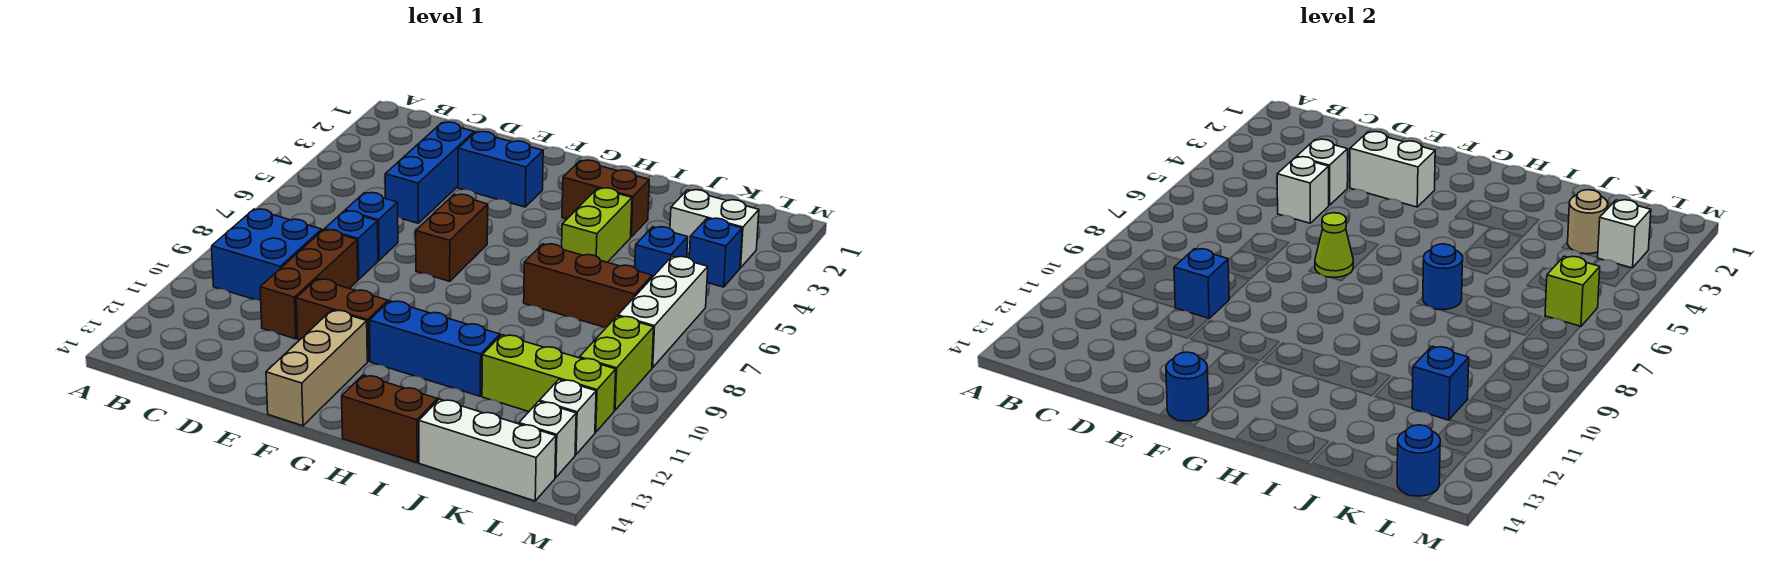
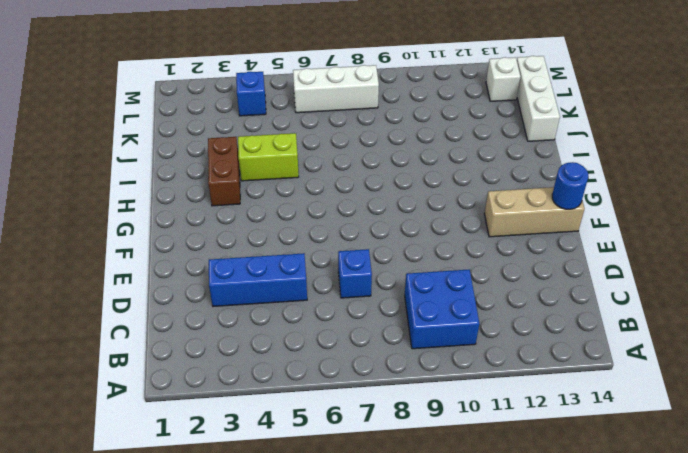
none -> blue 1x1 brick [325,211,378,280]
none -> brown 1x3 brick [260,230,358,339]
none -> blue 1x2 brick [458,132,543,207]
none -> brown 1x2 brick [296,279,388,361]

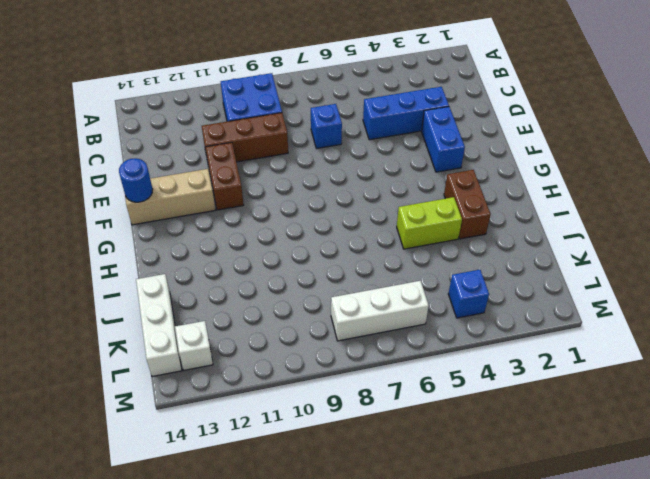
none -> blue 1x1 brick [325,211,378,280]
none -> brown 1x2 brick [416,194,488,281]
none -> blue 1x3 brick [370,301,500,396]
none -> brown 1x2 brick [342,375,438,463]

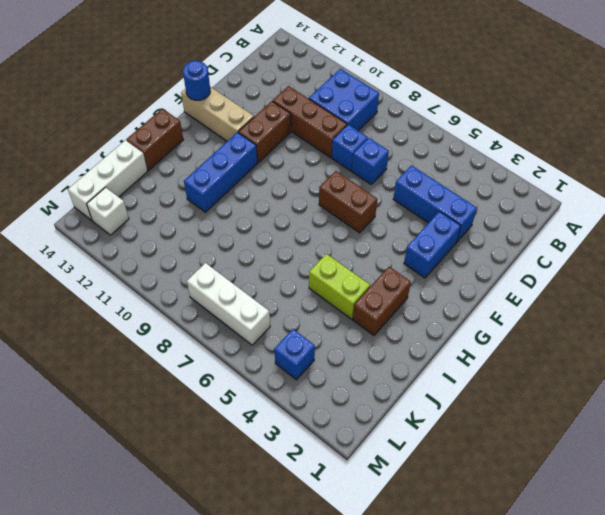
none -> brown 1x3 brick [524,244,652,327]
none -> lime 1x3 brick [482,335,616,432]
none -> white 1x2 brick [670,190,759,268]
none -> blue 1x1 brick [635,227,688,277]

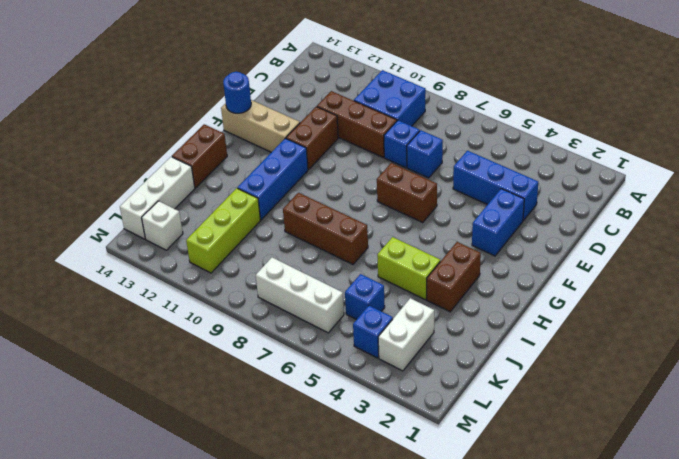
brown 1x3 brick [283,193,368,264] -> brown 1x3 brick turned to [524,244,652,327]
none -> lime 1x2 brick [580,316,654,410]
none -> white 1x1 brick [540,380,596,455]
none -> white 1x1 brick [1297,139,1348,205]
none -> white 1x1 brick [1277,157,1329,223]

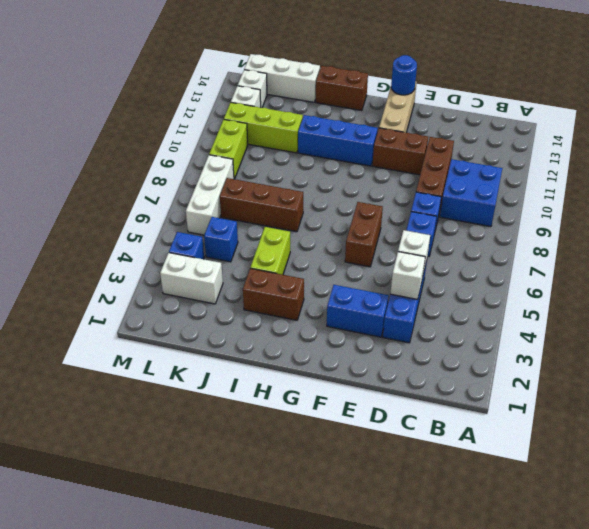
none -> blue 1x1 brick [1174,249,1229,319]
none -> white 1x2 brick [1350,132,1435,207]
none -> lime 1x1 cone [1315,213,1353,277]
none -> blue 1x1 round brick [1423,244,1463,310]

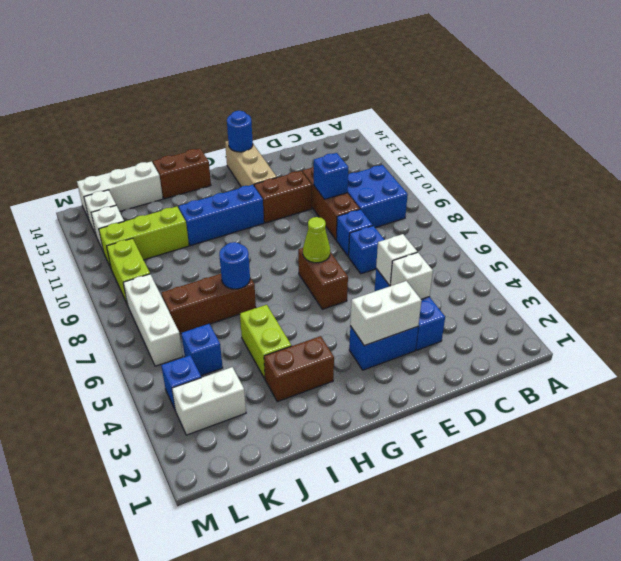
none -> tan 1x1 round brick [1568,190,1608,254]
none -> blue 1x1 brick [1412,346,1469,420]
none -> white 1x1 brick [1597,200,1651,268]
none -> lime 1x1 brick [1545,256,1600,327]

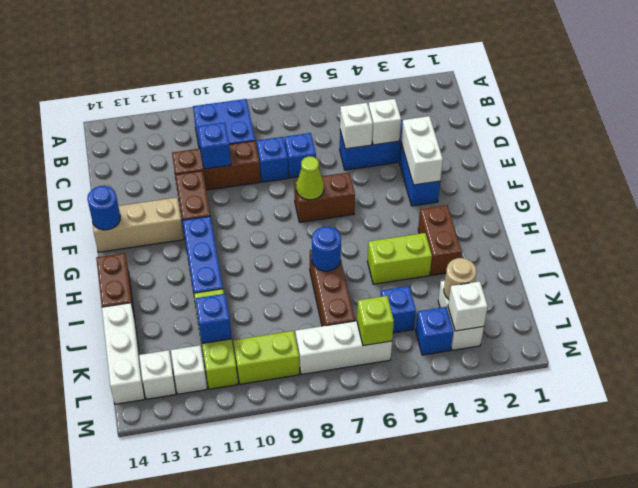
none -> blue 1x1 round brick [1397,425,1440,496]

